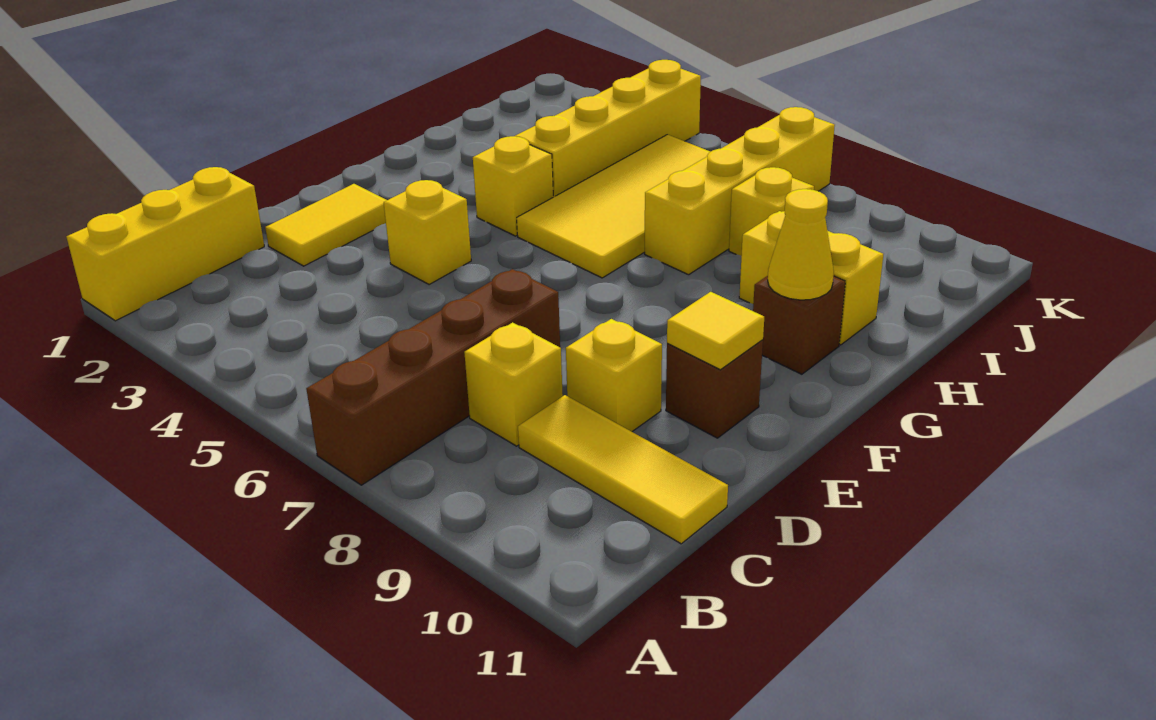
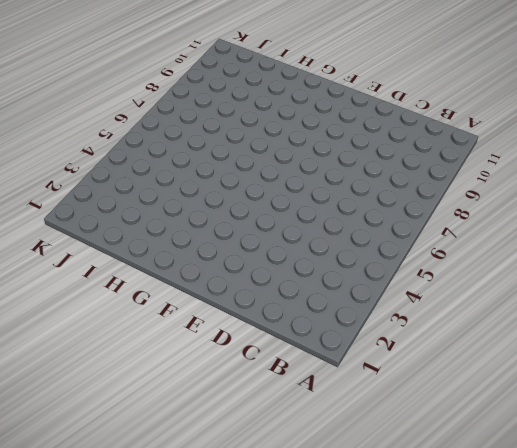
none -> yellow 1x3 brick [67,167,264,321]
none -> brown 1x4 brick [306,269,560,485]
none -> yellow 1x1 brick [464,322,563,446]

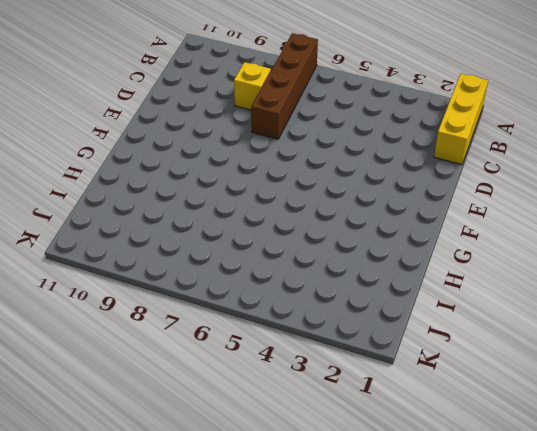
none -> yellow 1x3 tile [518,395,728,544]
none -> yellow 1x2 tile [265,184,387,266]
none -> yellow 1x1 brick [566,319,662,432]

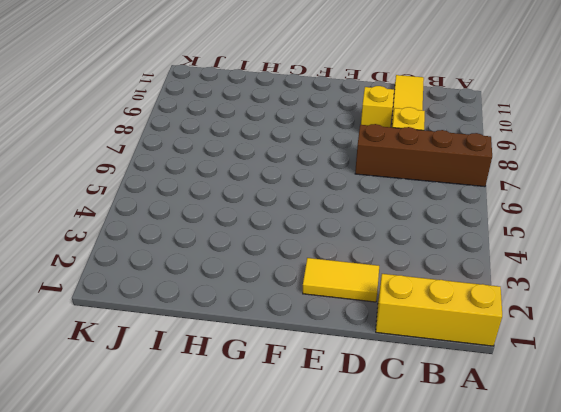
none -> yellow 1x1 brick [384,180,471,285]
none -> brown 1x1 brick [666,340,763,438]
none -> yellow 1x1 brick [473,136,553,236]

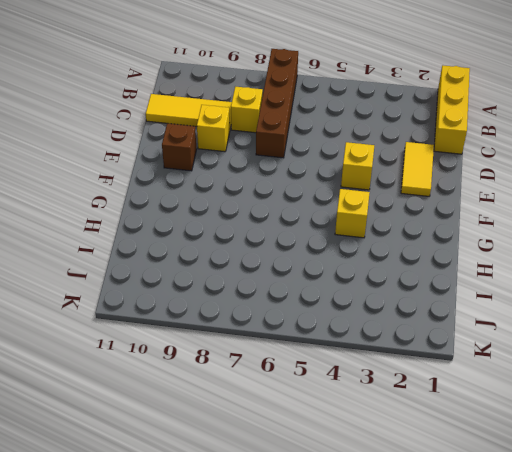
none -> yellow 2x4 tile [517,135,710,278]
none -> brown 1x1 brick [753,276,845,374]
none -> yellow 1x4 brick [515,60,701,197]

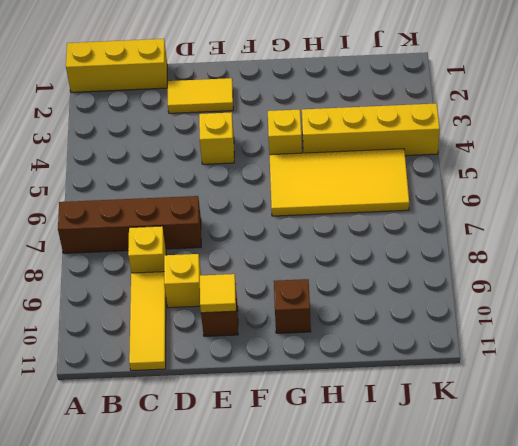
none -> yellow 1x4 brick [645,107,835,275]
none -> yellow 1x2 brick [739,211,883,345]
none -> yellow 1x1 brick [729,167,814,256]

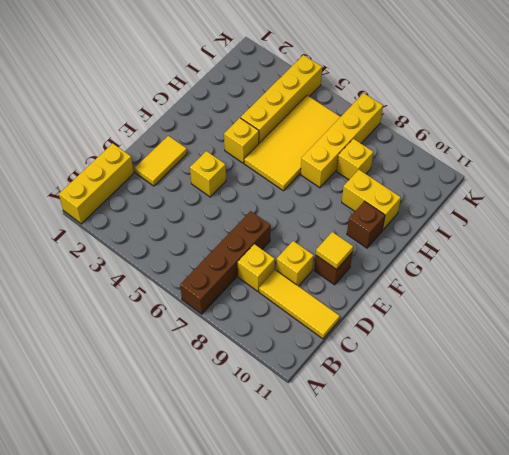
none -> yellow 1x1 cone [768,189,834,300]

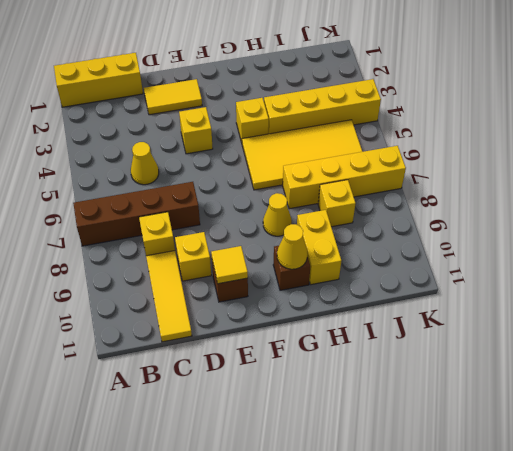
yellow 1x1 cone [131,142,159,185] -> none
yellow 1x1 cone [263,193,292,236] -> none

